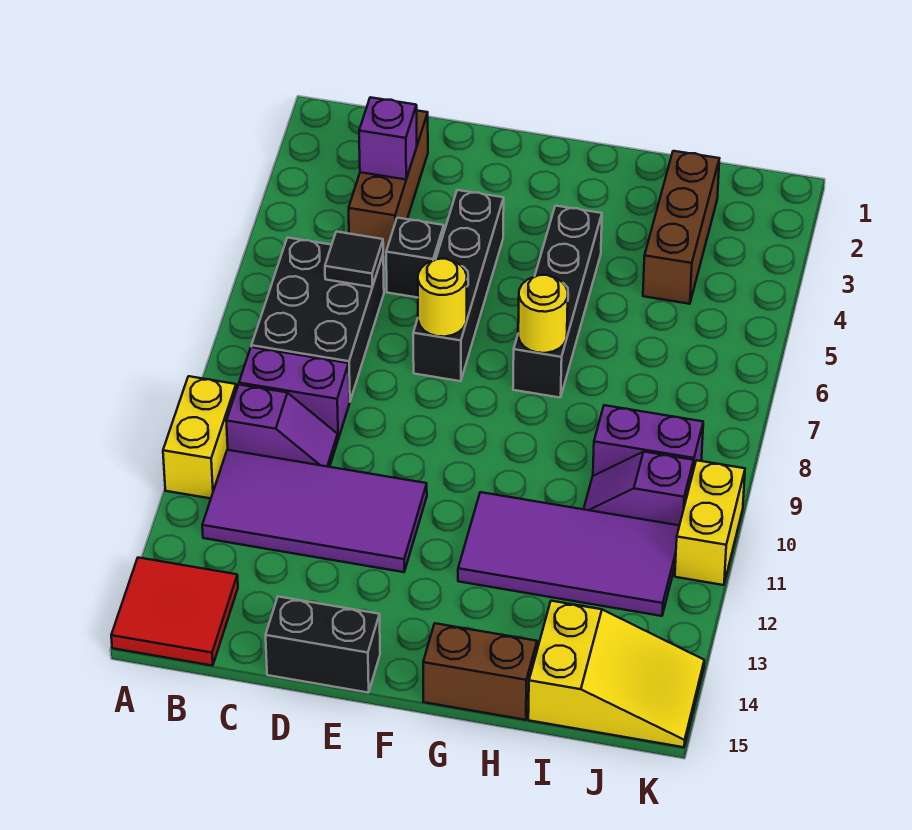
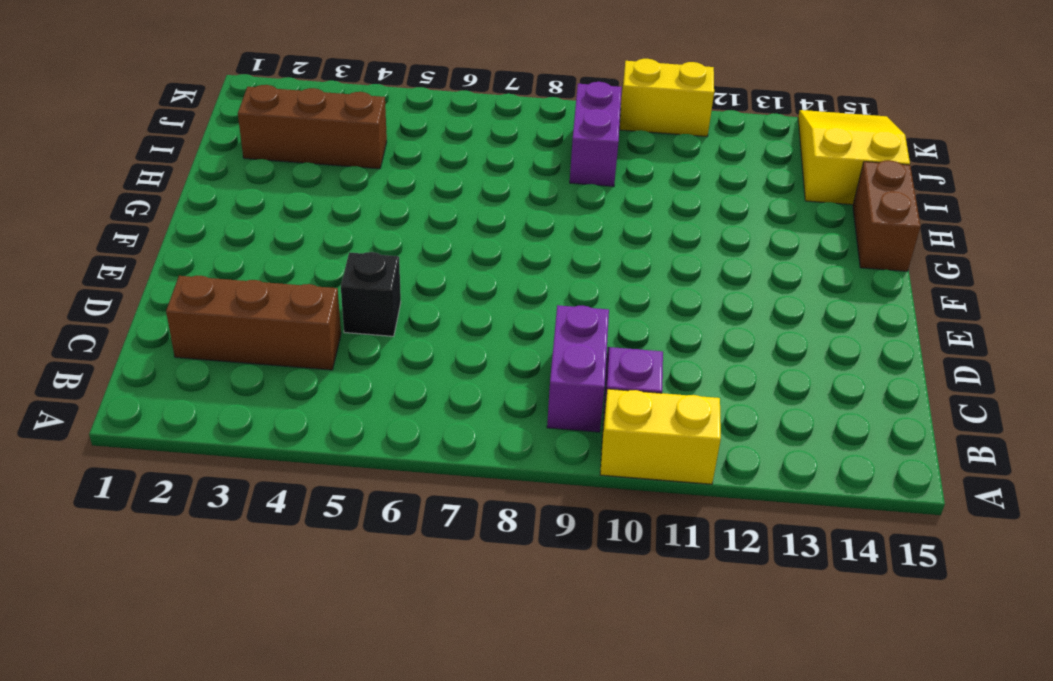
none -> red 2x2 tile [111,558,238,666]
none -> black 2x3 brick [251,238,384,402]
none -> purple 2x4 tile [202,450,427,572]

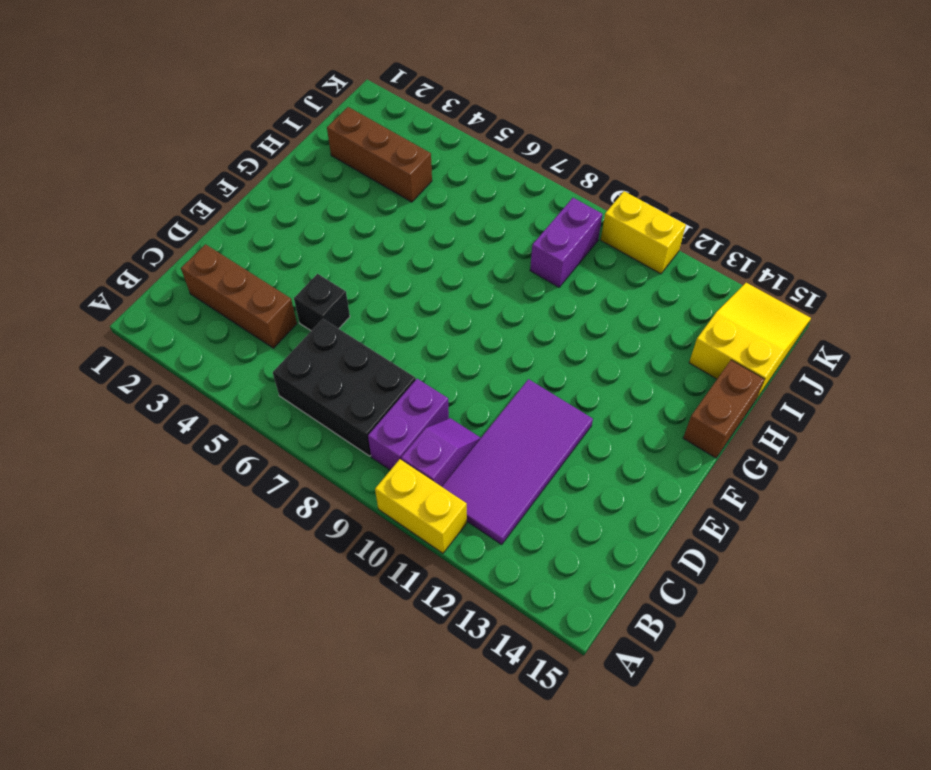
none -> red 2x2 tile [111,558,238,666]
none -> black 1x2 brick [266,597,380,693]
none -> black 1x4 brick [413,190,504,381]

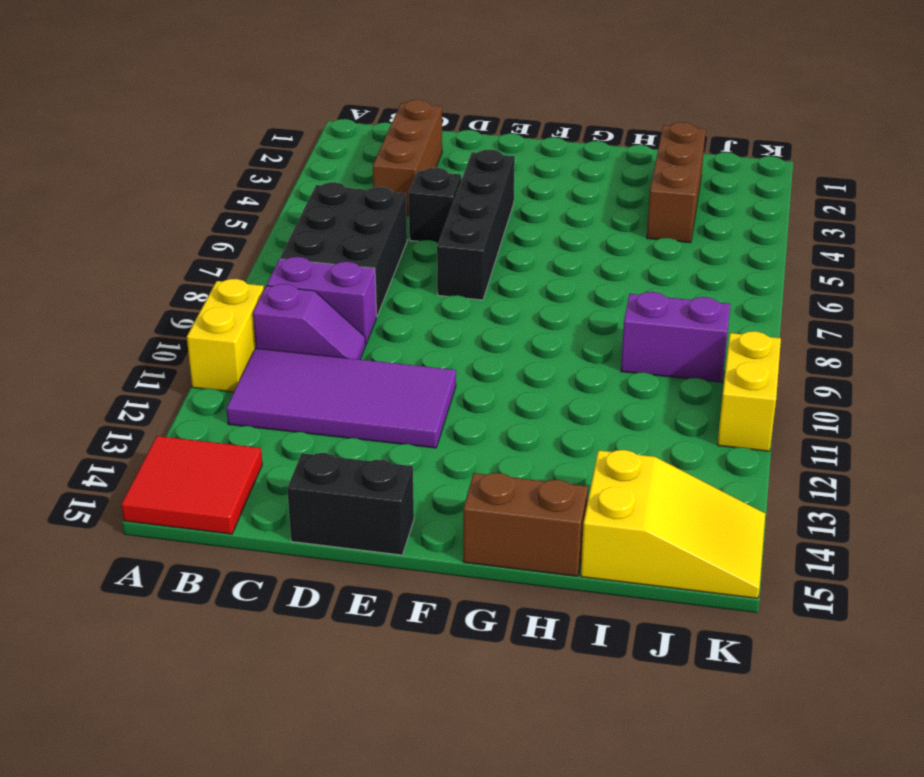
none -> black 1x4 brick [513,206,602,398]
none -> purple 2x4 tile [458,492,679,616]
none -> purple 1x2 slope [584,452,694,525]

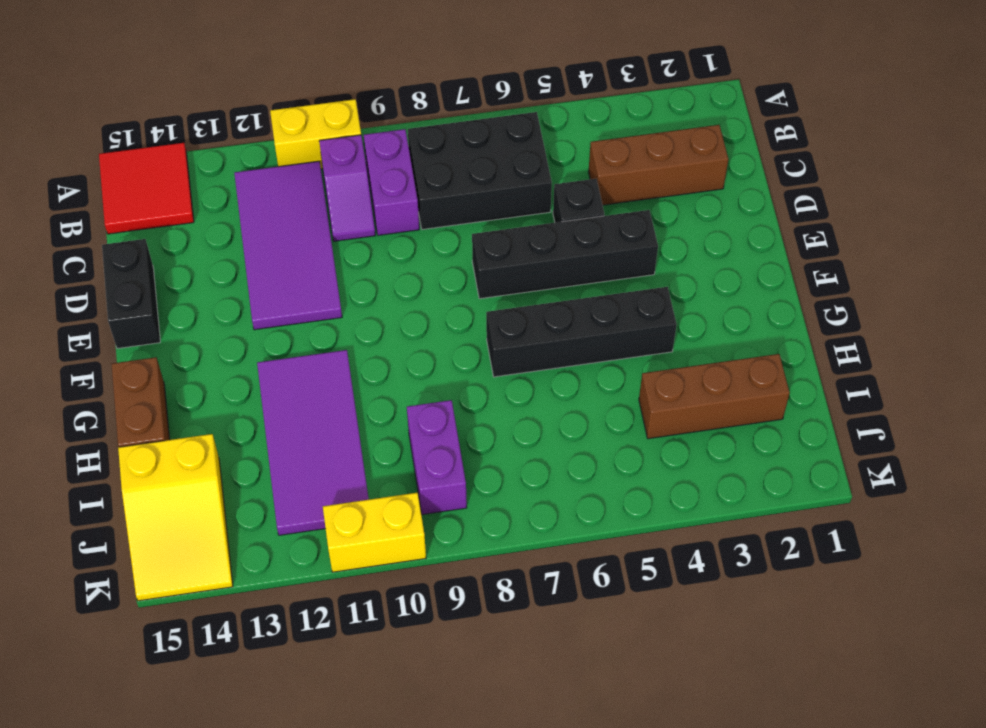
none -> purple 1x2 slope [584,452,694,525]
none -> purple 1x1 brick [359,97,417,180]
none -> black 1x1 tile [325,232,383,287]

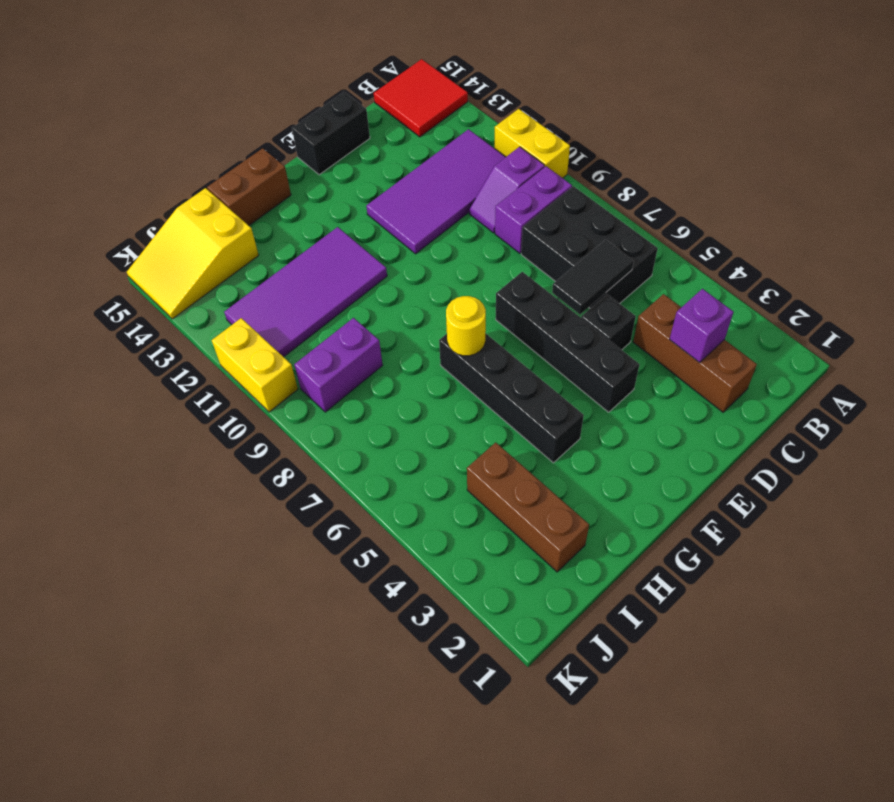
black 1x2 tile [552,240,634,314] -> black 1x1 tile [325,232,383,287]
none -> purple 1x2 slope [584,452,694,525]
none -> yellow 1x1 round brick [418,259,467,337]

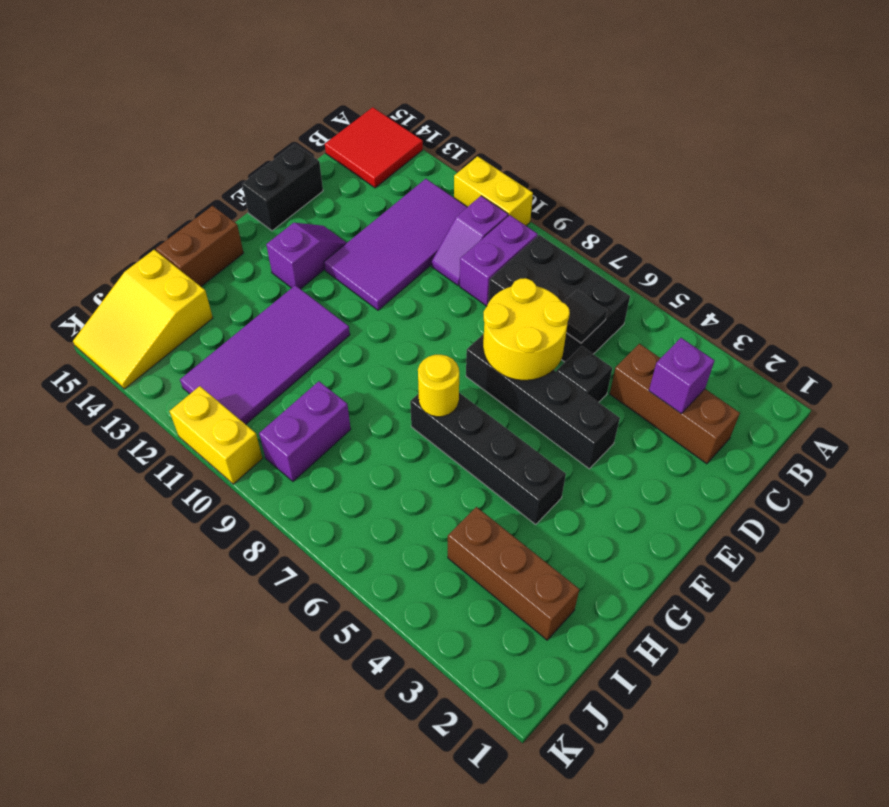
yellow 2x2 round brick [483,278,570,380] -> yellow 1x1 round brick [418,259,467,337]
purple 1x2 slope [266,223,347,289] -> purple 1x2 slope moved to [584,452,694,525]

